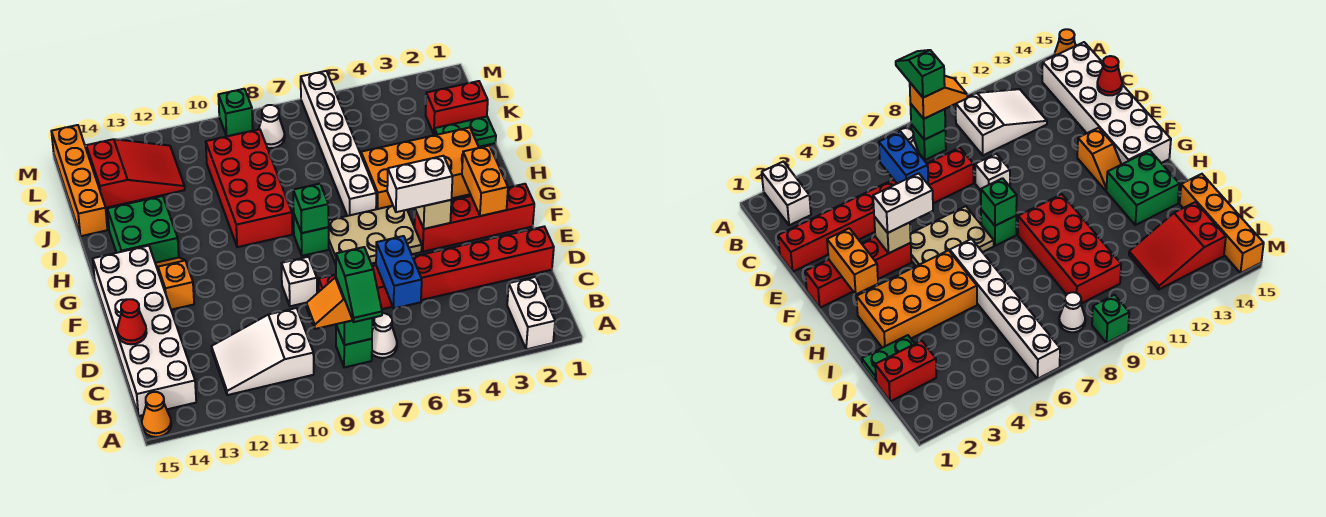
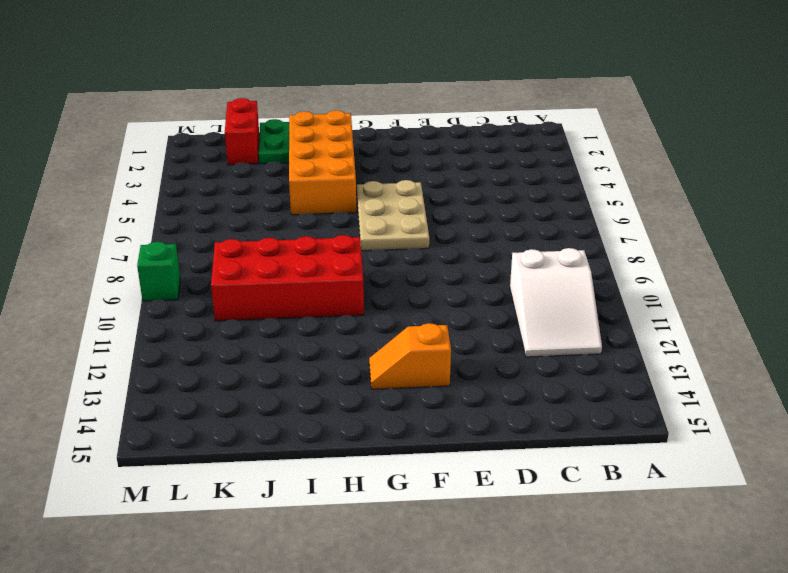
none -> white 1x2 brick [507,277,555,349]
none -> orange 1x1 cone [142,392,171,437]
none -> white 1x1 cone [372,313,397,358]
none -> green 1x1 brick [336,325,372,367]

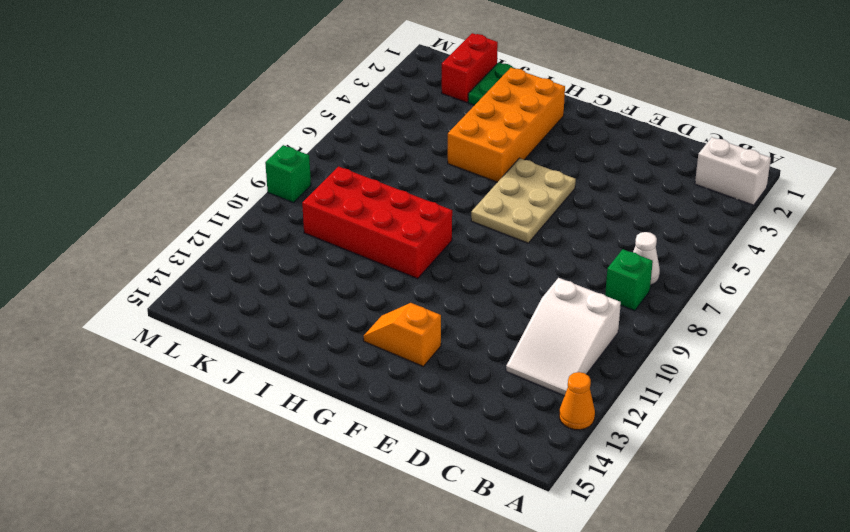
orange 1x1 cone [559,372,595,430] -> orange 1x1 cone moved to [142,392,171,437]
none -> white 2x6 brick [93,246,196,416]
none -> red 1x8 brick [319,227,554,309]
none -> white 1x1 brick [282,257,317,306]
none -> red 1x4 brick [414,184,534,252]

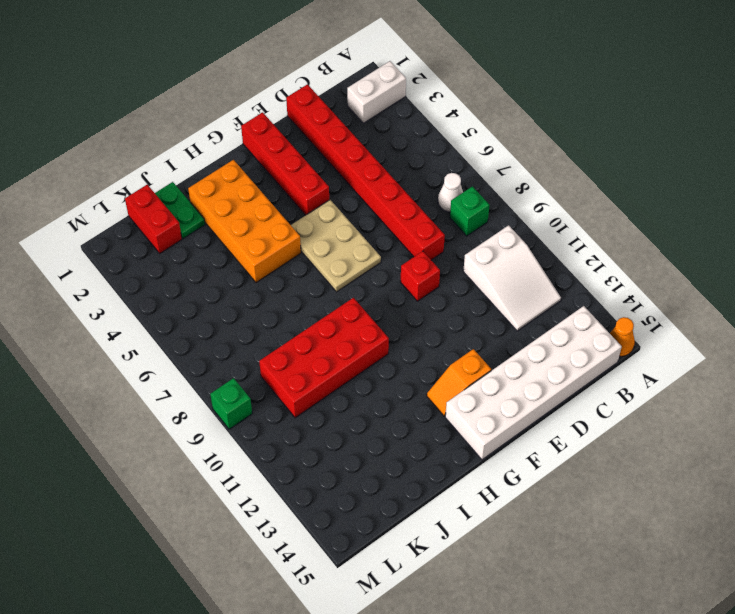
red 1x1 brick [401,251,440,301] -> white 1x1 brick [282,257,317,306]
none -> green 1x1 brick [294,215,329,256]
none -> white 1x6 brick [301,71,376,216]
none -> green 2x2 brick [107,196,179,263]
none -> orange 1x4 brick [51,125,107,236]

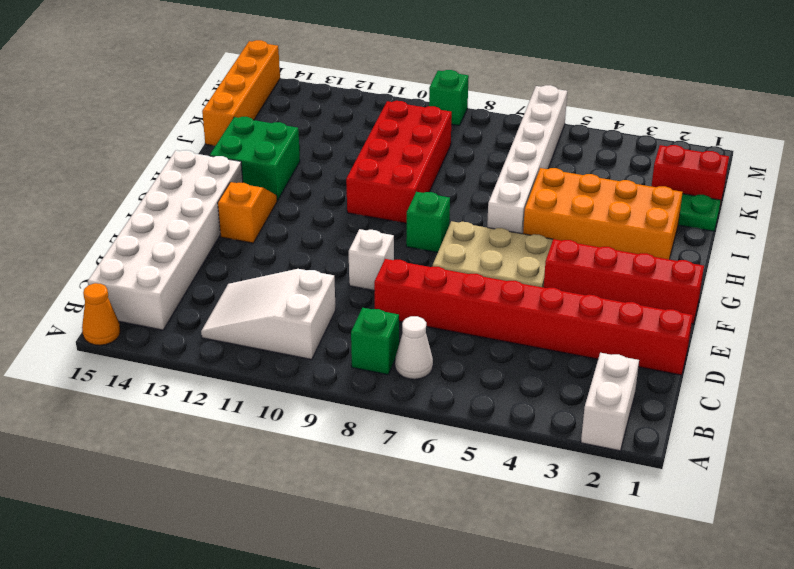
none -> red 2x3 slope [86,139,185,208]
none -> white 1x1 cone [259,105,285,148]
none -> green 1x1 brick [336,318,372,345]
none -> blue 1x2 brick [376,236,422,308]

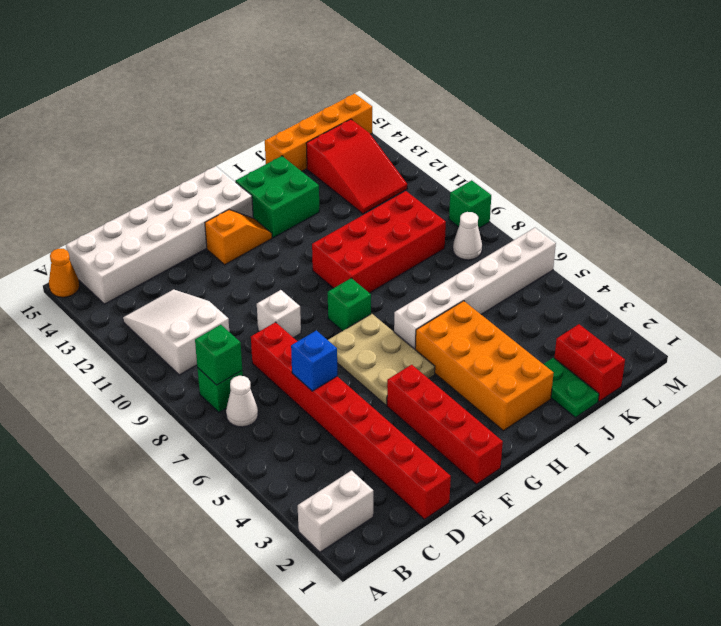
blue 1x1 brick [291,330,337,391] -> blue 1x2 brick [376,236,422,308]
none -> red 1x1 cone [117,299,146,344]
none -> orange 1x2 brick [462,146,508,216]
none -> tan 1x1 brick [415,200,451,229]
none -> green 1x1 brick [293,184,329,233]

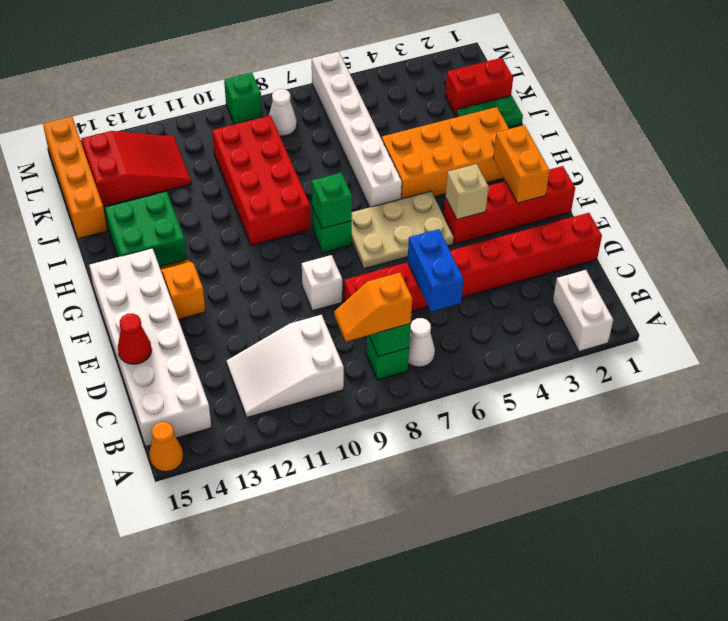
none -> white 1x2 brick [387,156,453,212]
none -> green 1x2 slope [336,247,382,322]

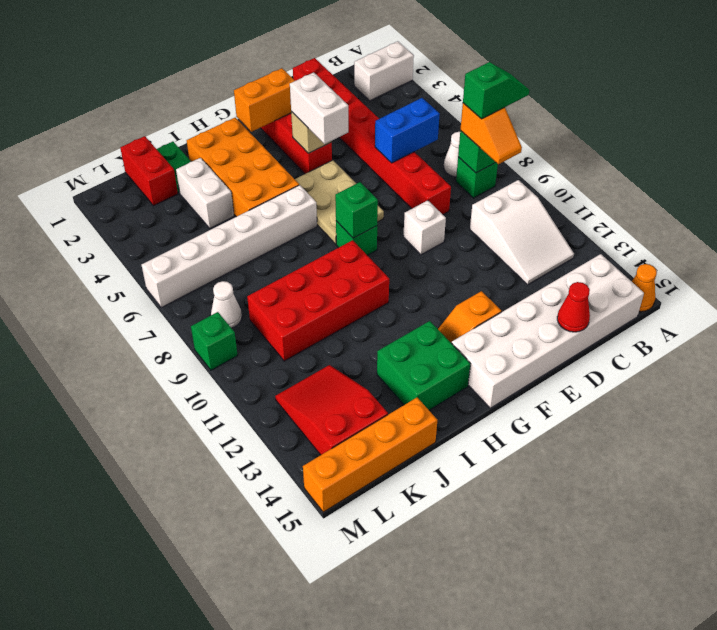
white 1x2 brick [176,158,234,228] -> none

